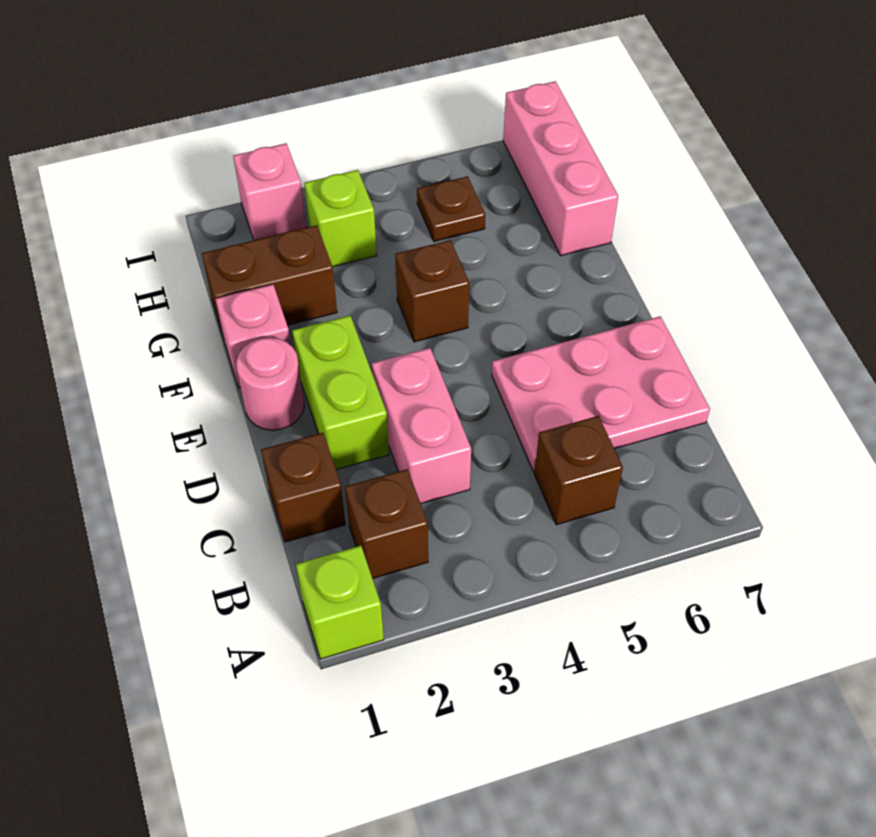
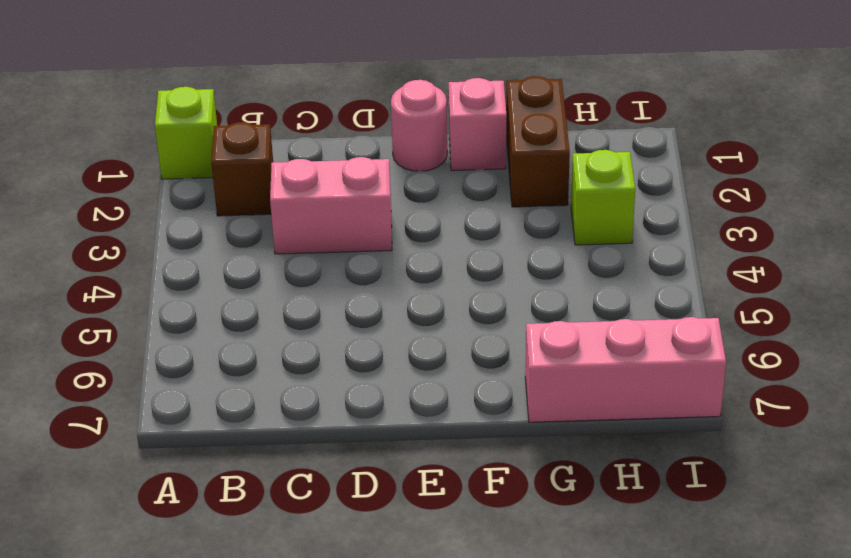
none -> brown 1x1 brick [534,416,623,525]
none -> brown 1x1 brick [261,433,345,542]
none -> pink 2x3 plate [492,316,710,472]

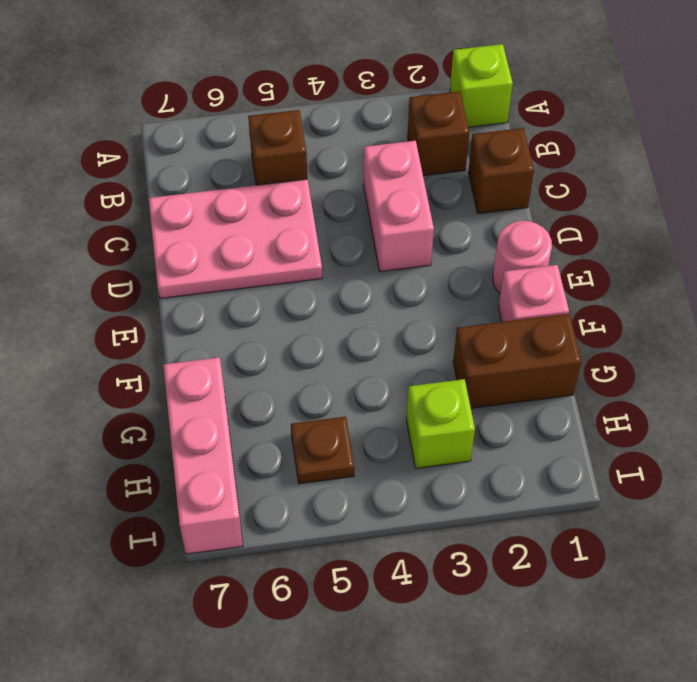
none -> lime 1x2 brick [292,316,389,469]
none -> brown 1x1 brick [395,240,469,342]
none -> pink 1x1 brick [233,143,306,240]

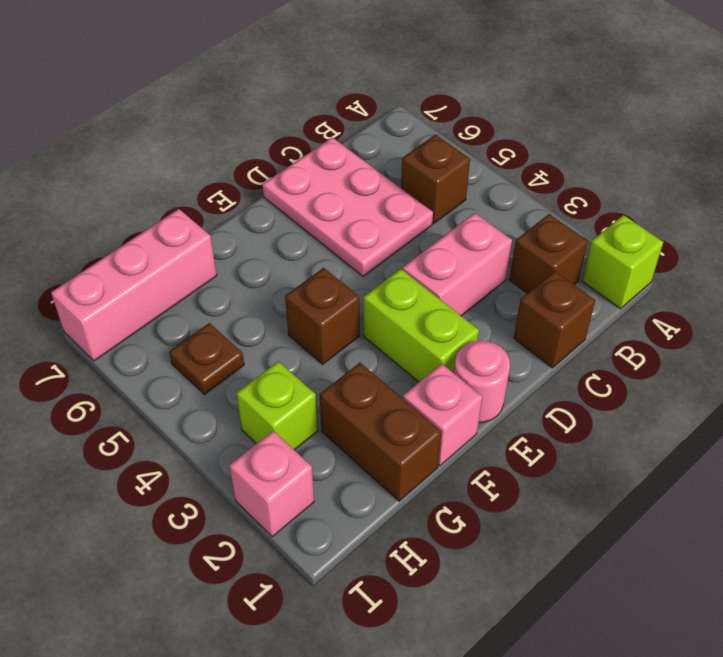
lime 1x2 brick [363,269,479,382] -> lime 1x2 brick turned to [292,316,389,469]

